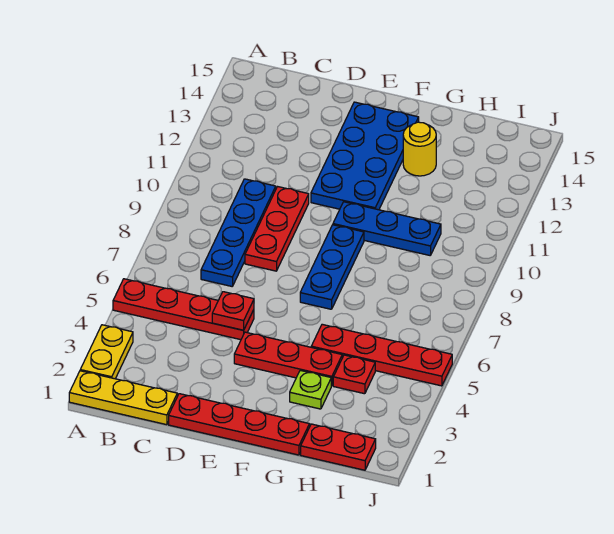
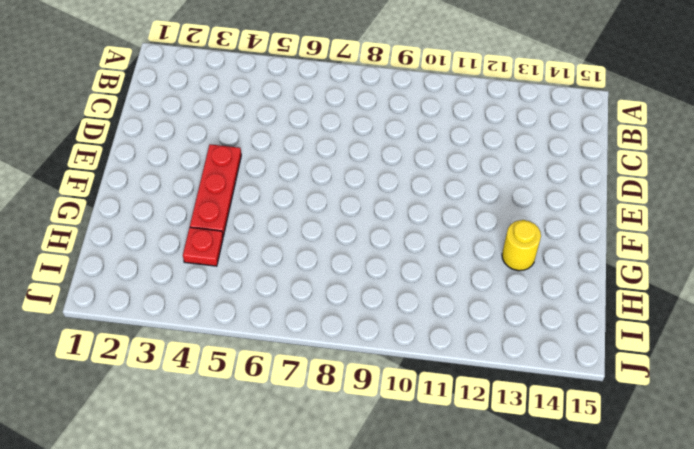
none -> yellow 1x3 plate [69,371,177,425]
none -> yellow 1x2 plate [80,325,133,379]
none -> red 1x4 plate [113,279,254,340]

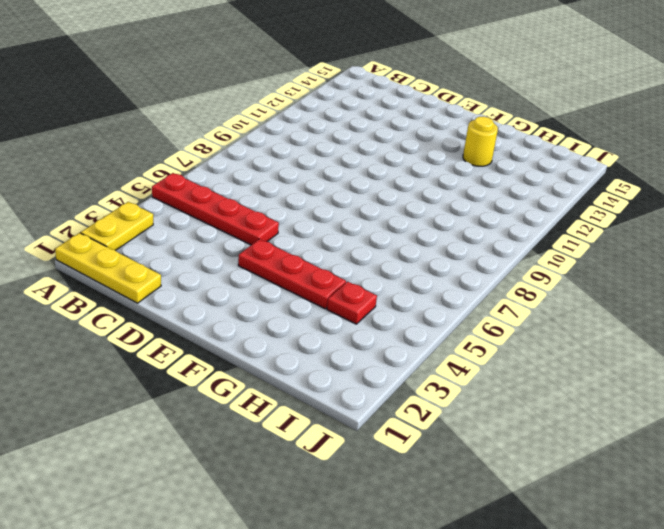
none -> blue 1x4 plate [201,179,276,286]
none -> red 1x4 plate [169,394,310,455]
none -> red 1x3 plate [245,187,309,271]

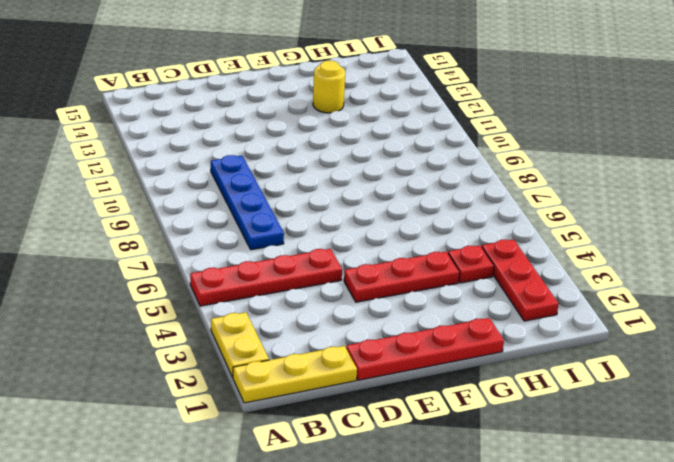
red 1x3 plate [482,239,559,321] -> red 1x3 plate moved to [245,187,309,271]
none -> blue 2x4 plate [311,102,419,210]
none -> blue 1x3 plate [300,225,364,309]
none -> blue 1x3 plate [333,202,441,255]

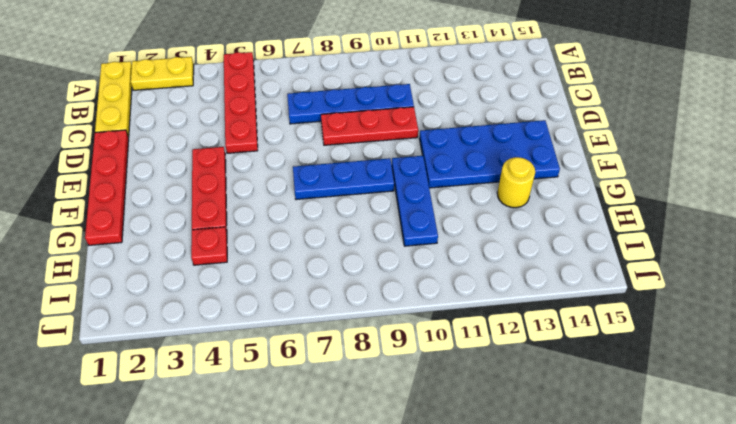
none -> lime 1x1 plate [290,370,331,409]
none -> red 1x4 plate [311,324,452,386]
none -> red 1x2 plate [301,424,376,470]

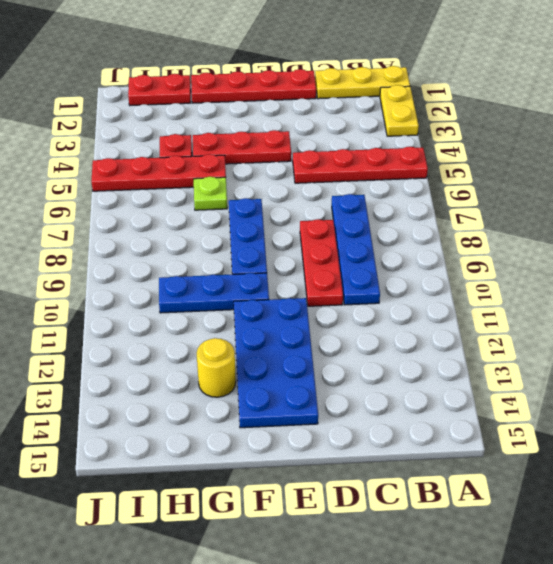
lime 1x1 plate [194,177,227,210] -> lime 1x1 plate moved to [290,370,331,409]
none -> red 1x1 plate [212,292,254,330]

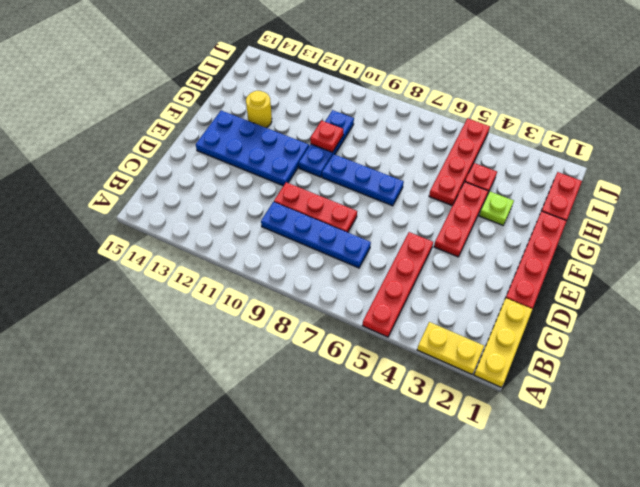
red 1x1 plate [310,121,343,152] -> red 1x1 plate moved to [212,292,254,330]

